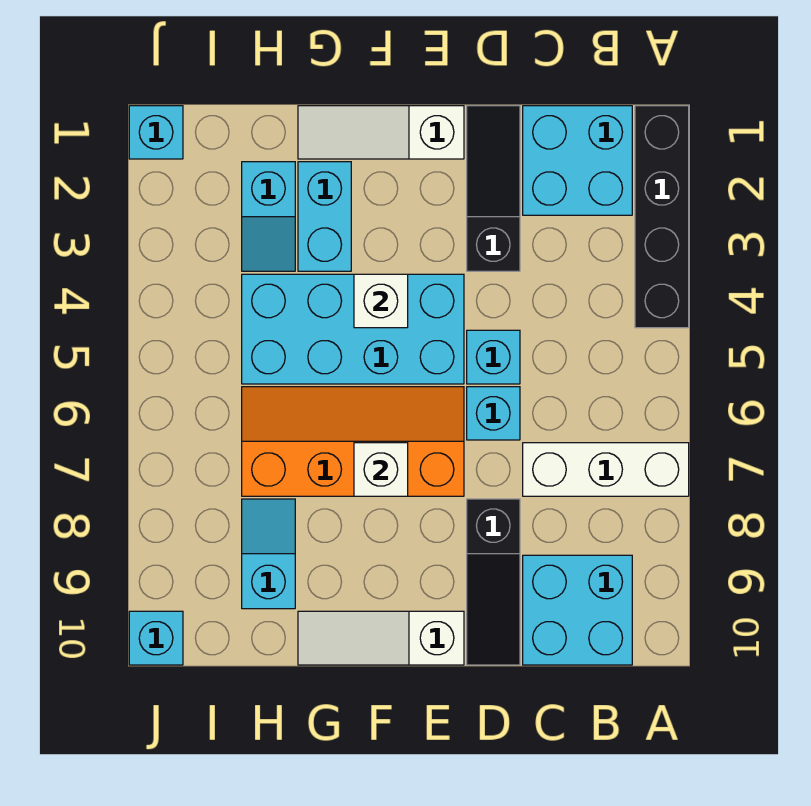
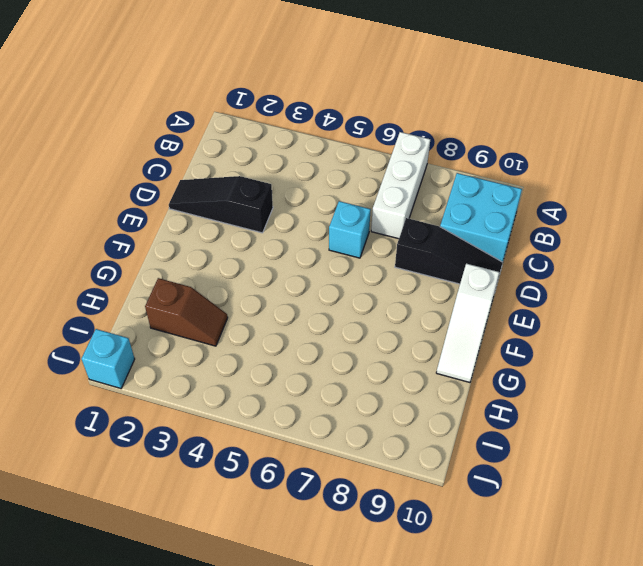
brown 1x2 slope [145,278,228,346] -> cyan 1x2 slope [242,162,295,271]
none -> black 1x4 brick [635,106,689,328]
none -> cyan 2x2 brick [523,106,632,215]
none -> cyan 1x1 brick [467,330,520,384]

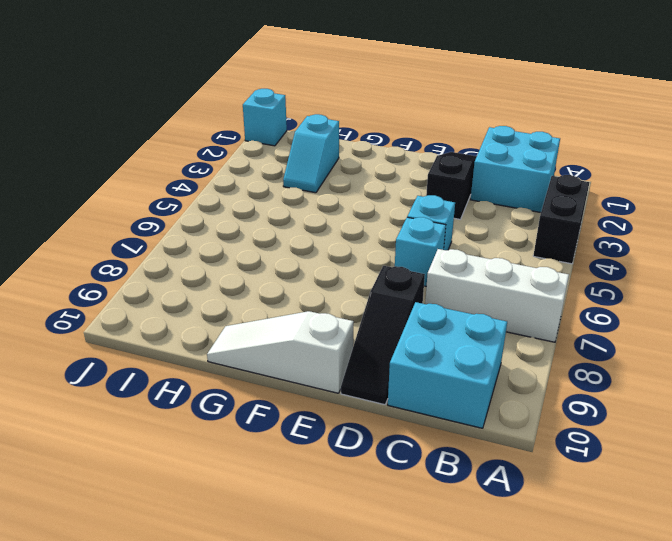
black 1x2 brick [533,175,590,264] -> black 1x4 brick [635,106,689,328]
none -> white 1x3 slope [298,106,464,159]
none -> cyan 2x4 brick [242,274,464,384]
none -> orange 2x4 slope [242,387,464,496]

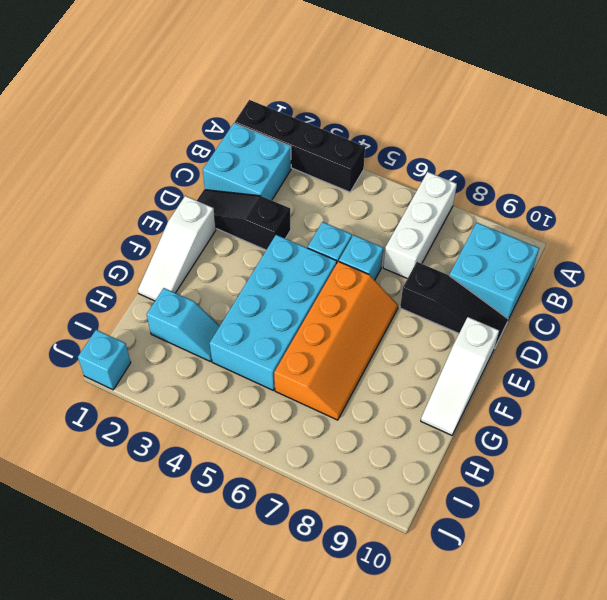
orange 2x4 slope [274,261,398,420] -> orange 2x4 slope turned to [242,387,464,496]
none -> cyan 1x2 brick [298,162,351,271]
none -> cyan 1x2 slope [242,499,295,609]
none -> cyan 1x1 brick [129,611,183,665]

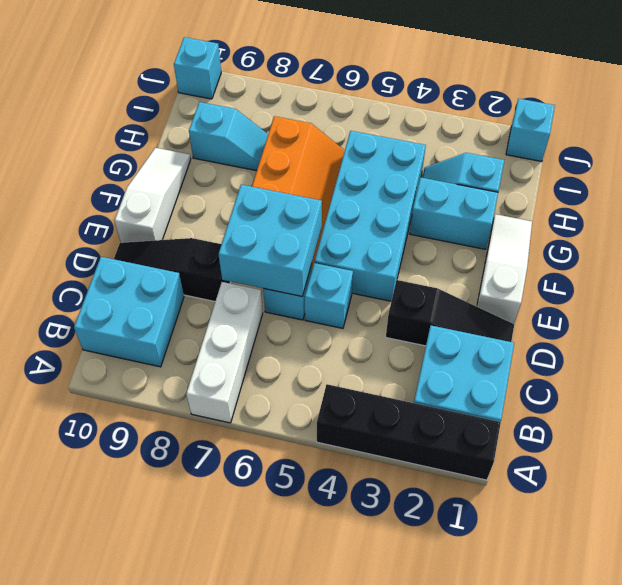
cyan 2x2 brick [218,185,322,297] -> none
none -> white 1x1 brick [354,274,408,328]
none -> white 1x1 brick [354,443,408,496]

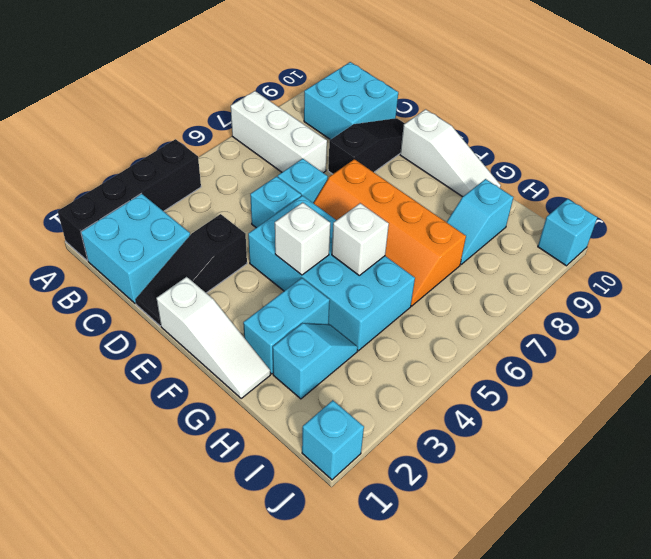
white 1x1 brick [332,203,389,275] -> white 1x1 brick moved to [354,443,408,496]

